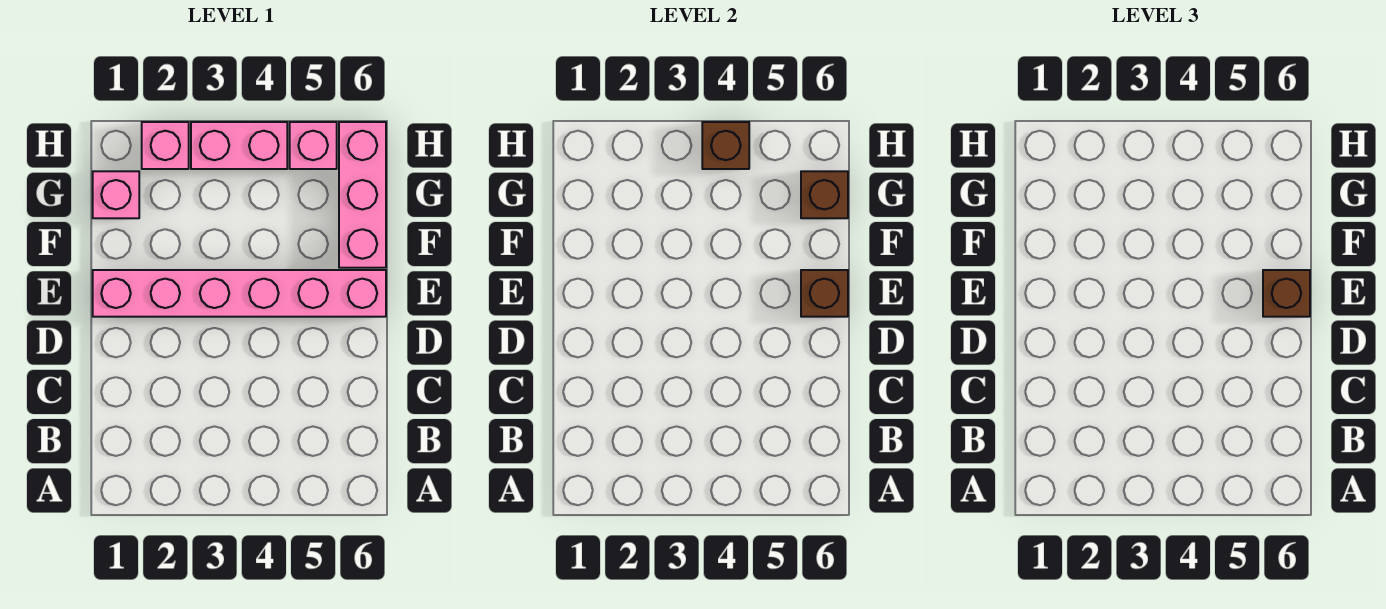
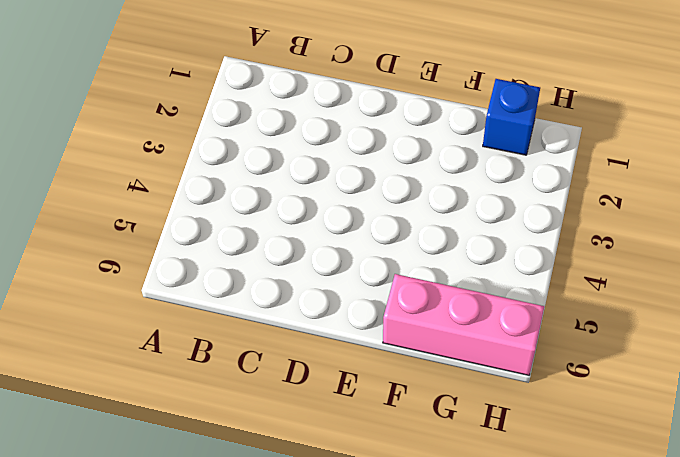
blue 1x1 brick [483,79,540,155] -> pink 1x1 brick [93,171,139,218]
none -> pink 1x6 brick [93,270,386,317]
none -> pink 1x1 brick [142,122,189,169]

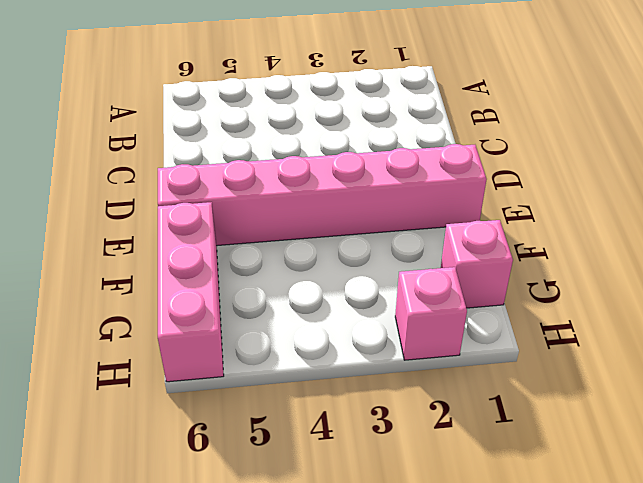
none -> pink 1x2 brick [191,122,287,169]
none -> pink 1x1 brick [290,122,337,169]

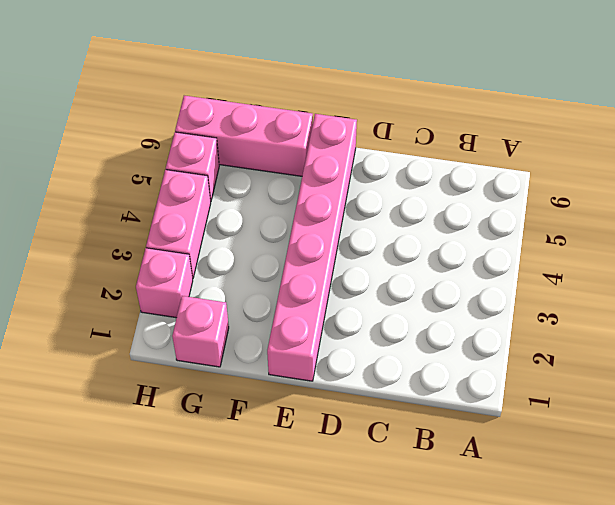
none -> brown 1x1 brick [801,270,848,317]
none -> brown 1x1 brick [801,171,848,218]

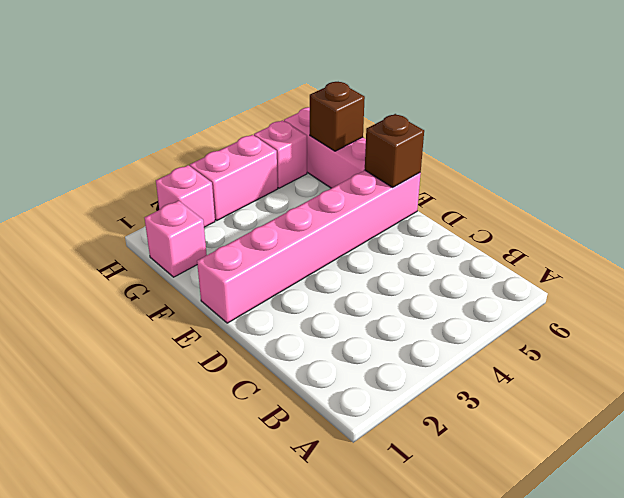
none -> brown 1x1 brick [702,122,749,169]
none -> brown 1x1 brick [1263,270,1310,317]

